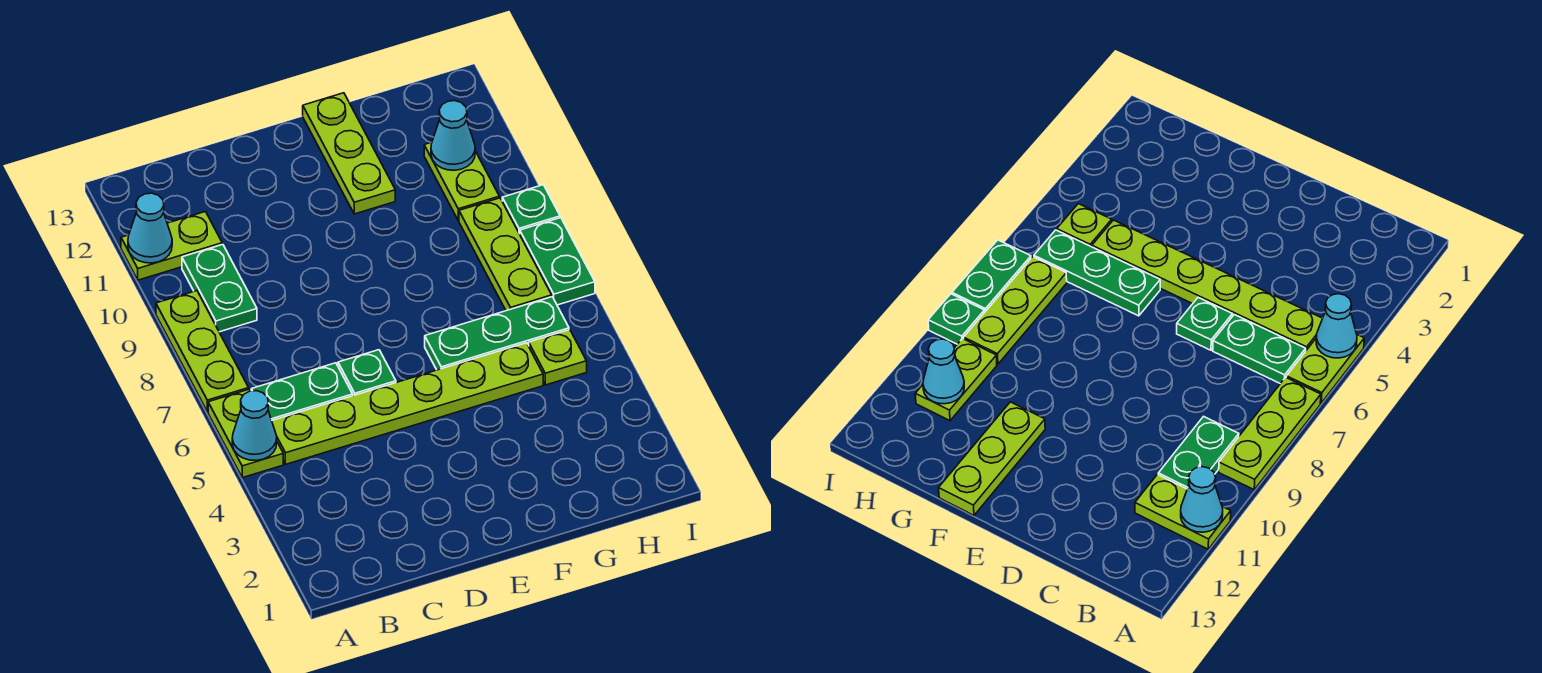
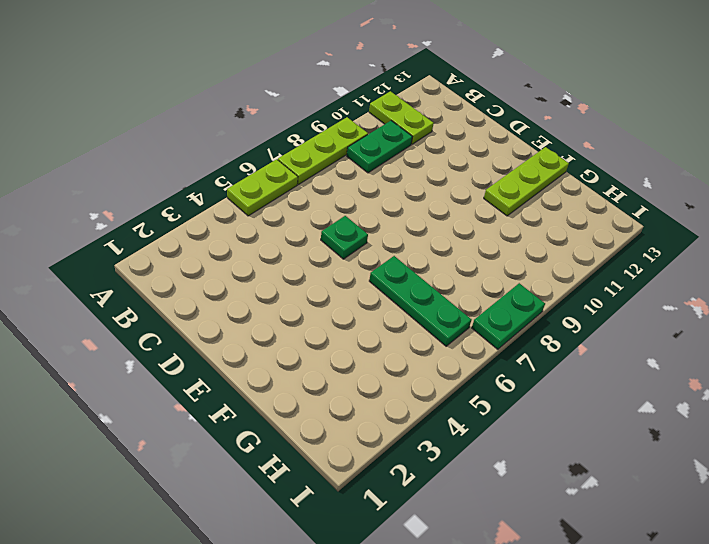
none -> lime 1x6 plate [272,343,543,464]
none -> green 1x2 plate [251,363,353,420]
none -> lime 1x1 plate [529,330,587,385]

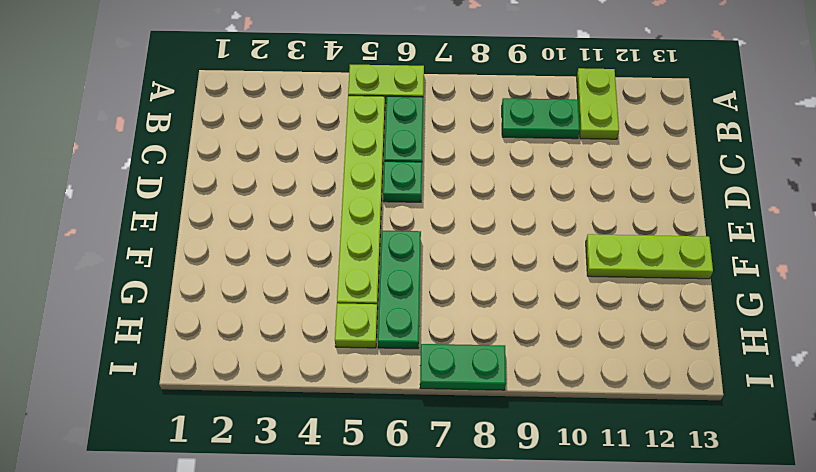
none -> lime 1x3 plate [156,291,249,412]
none -> lime 1x3 plate [459,198,552,311]
none -> lime 1x2 plate [424,142,499,220]

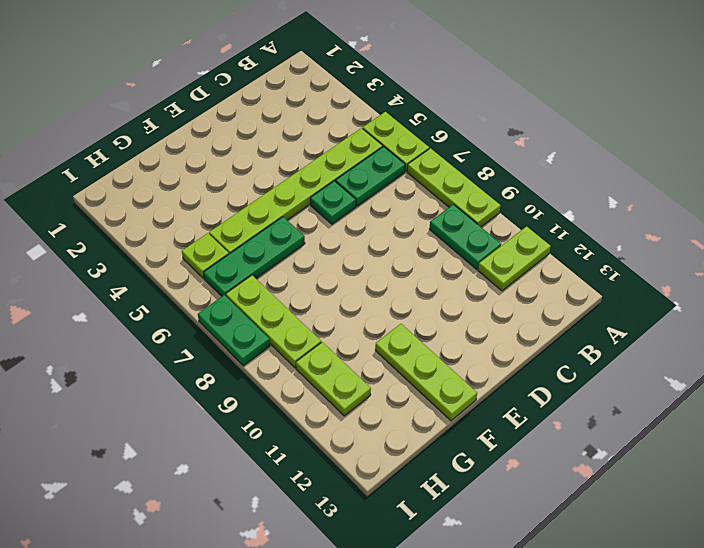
none -> green 1x1 plate [502,185,560,234]
none -> cyan 1x1 cone [232,391,277,461]
none -> cyan 1x1 cone [128,193,172,263]

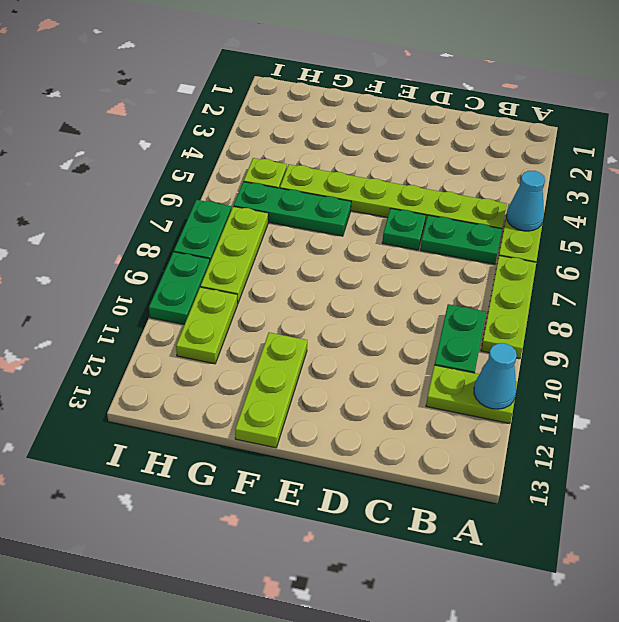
green 1x2 plate [149,252,210,325] -> green 1x1 plate [502,185,560,234]
none -> cyan 1x1 cone [431,101,475,170]

